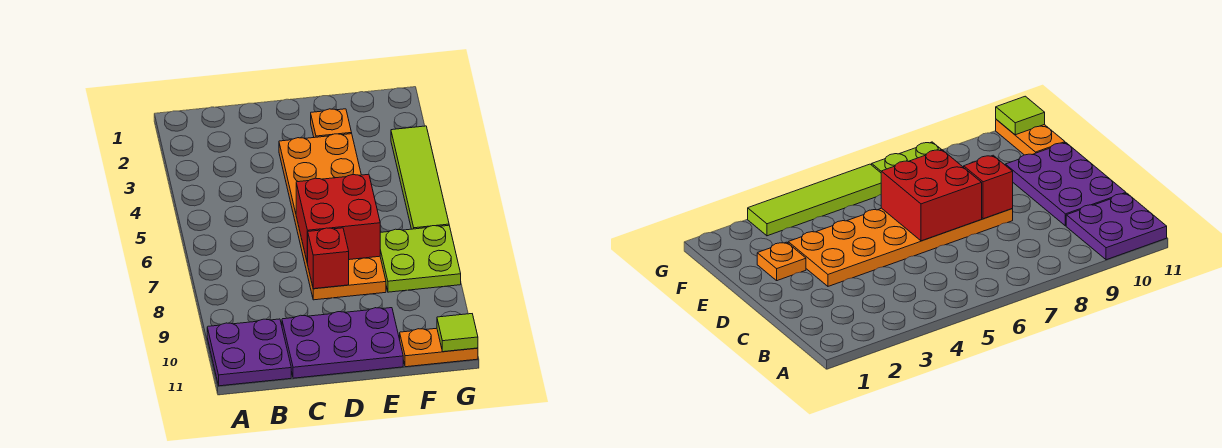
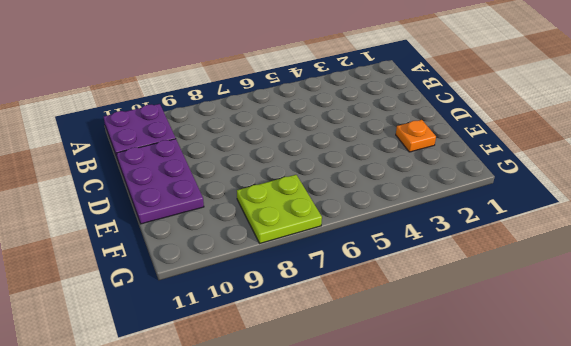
none -> orange 2x6 plate [279,134,386,300]
none -> orange 1x2 plate [400,328,478,367]

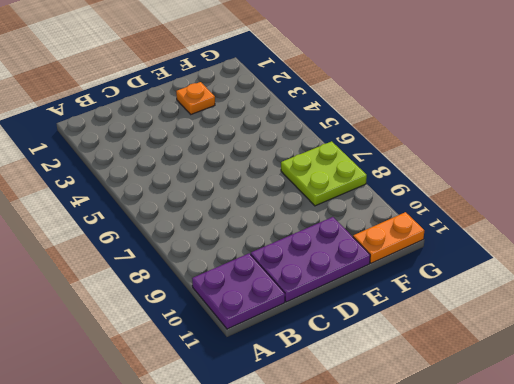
none -> orange 2x6 plate [279,134,386,300]
none -> lime 1x4 tile [391,126,449,229]

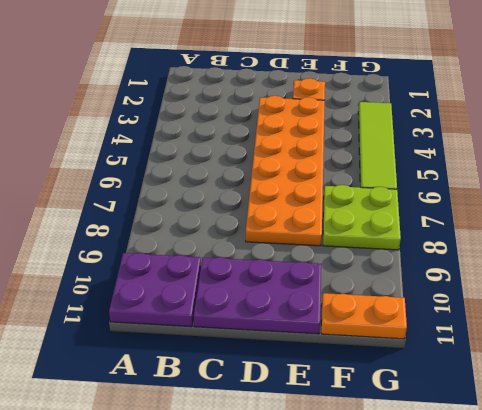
none -> red 2x2 brick [296,174,380,263]
none -> red 1x1 brick [307,228,349,289]

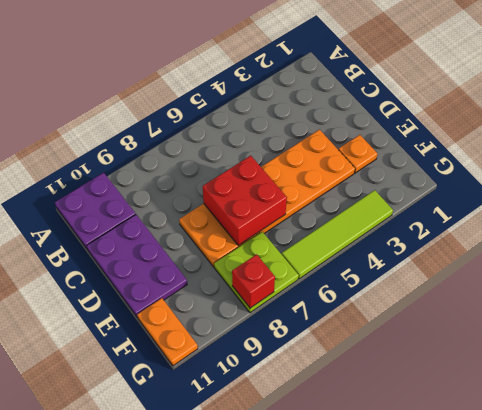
red 1x1 brick [232,254,275,308] -> red 1x1 brick moved to [307,228,349,289]
none -> lime 1x1 tile [437,314,478,352]

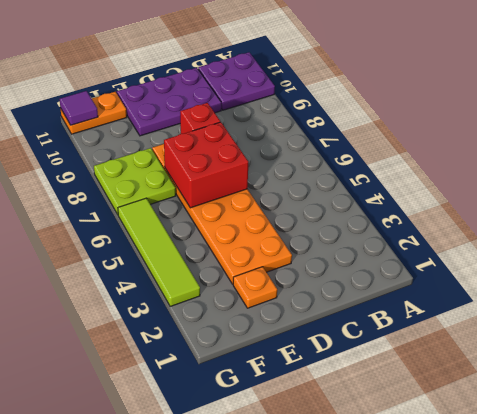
purple 1x1 tile [60,91,98,125] -> lime 1x1 tile [437,314,478,352]

